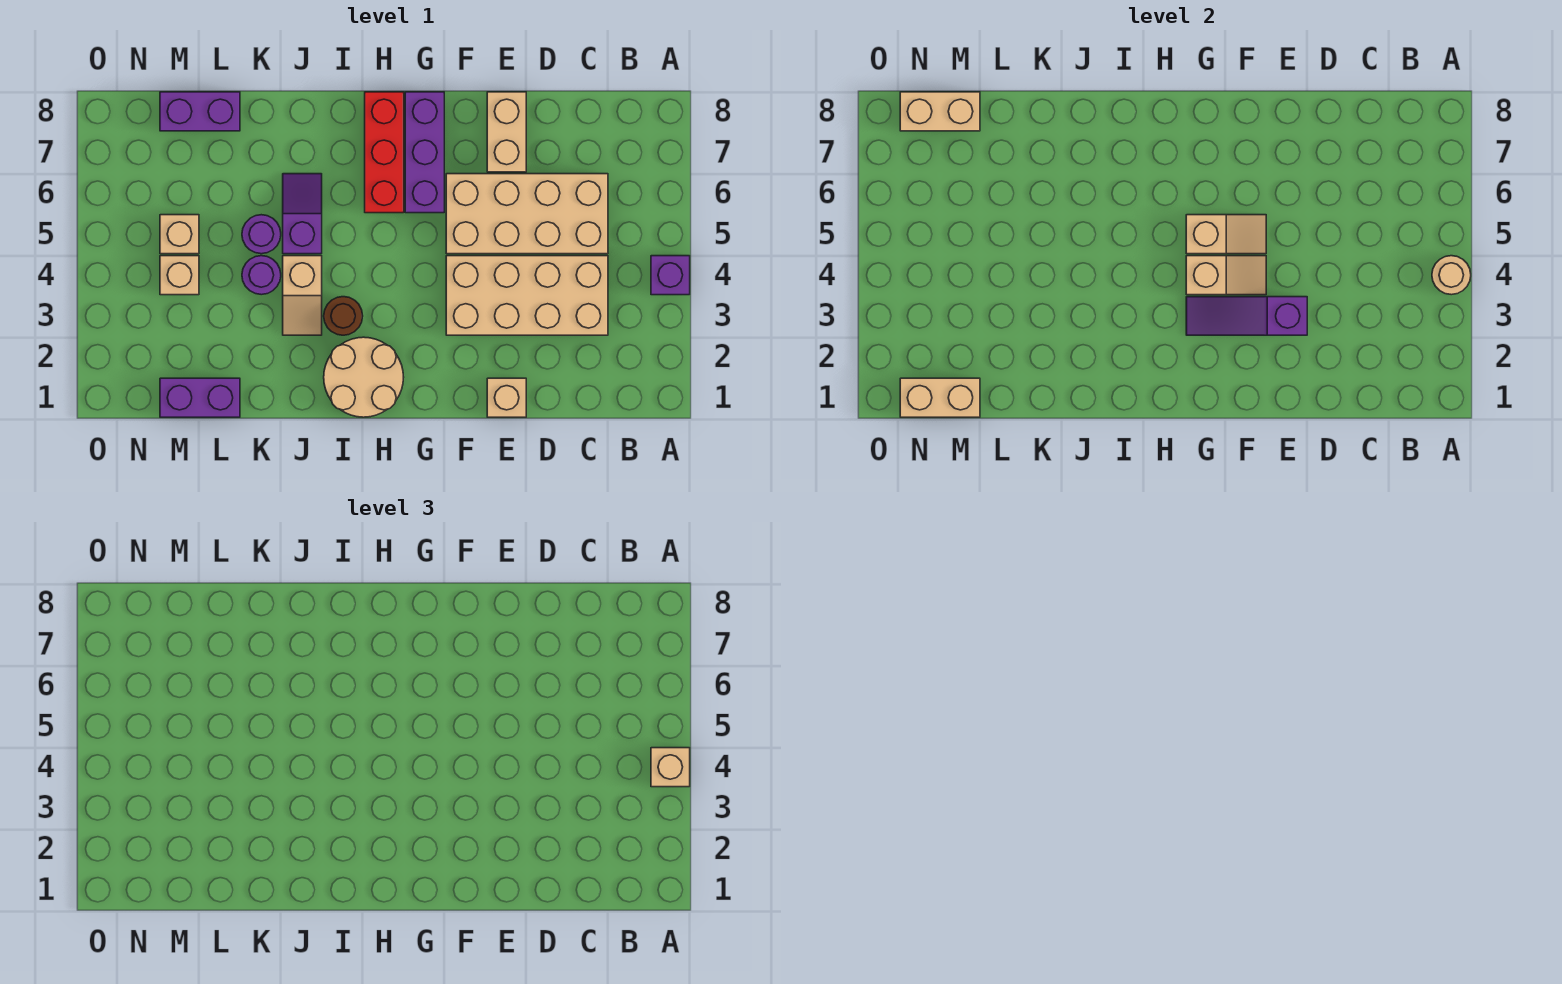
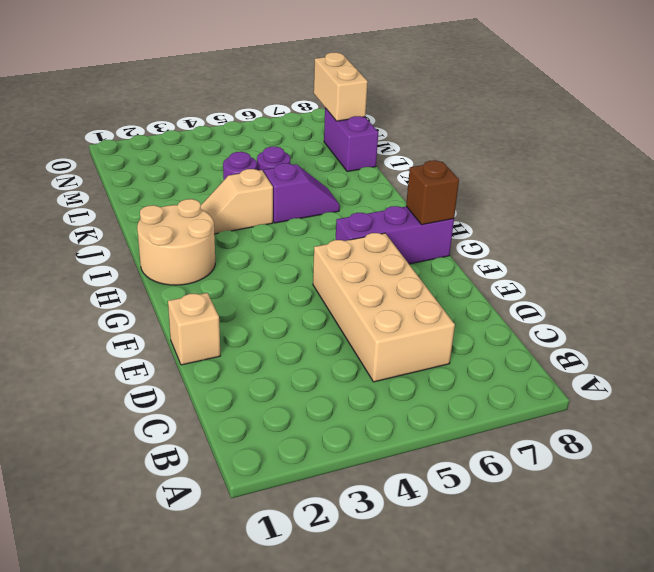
brown 1x1 brick [406,160,459,225] -> none
none -> purple 1x1 brick [651,256,690,295]
none -> tan 2x4 brick [446,256,608,335]
none -> tan 1x2 brick [487,92,526,172]

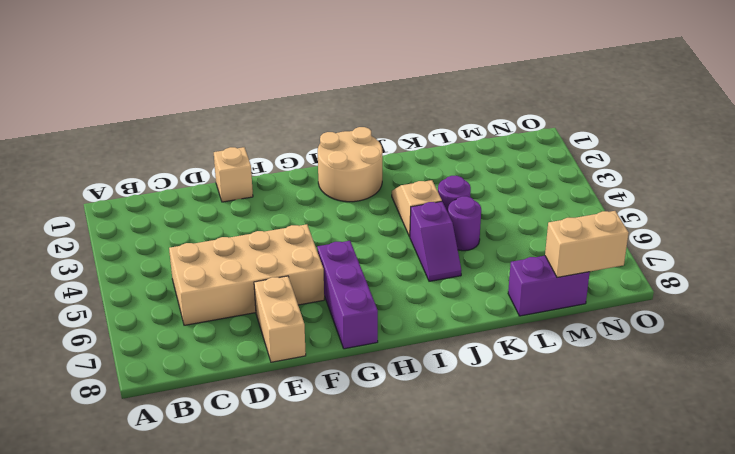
none -> purple 1x1 brick [651,256,690,295]
none -> tan 2x4 brick [446,256,608,335]
none -> red 1x3 brick [365,92,404,213]

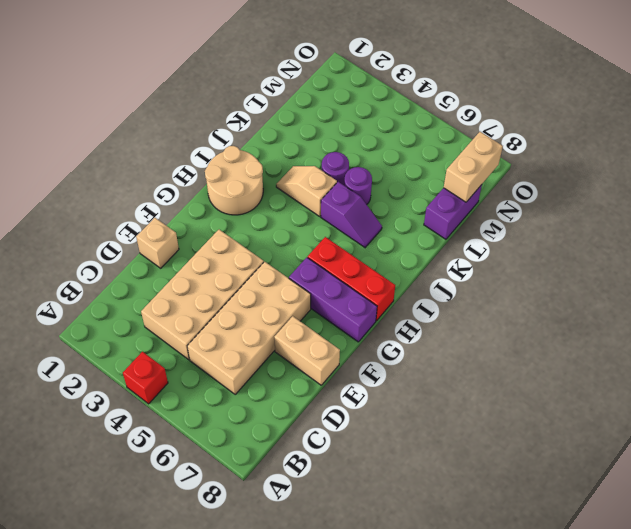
red 1x1 brick [123,352,168,404] -> purple 1x1 brick [651,256,690,295]
none -> brown 1x1 round brick [324,297,363,335]
none -> purple 1x2 brick [160,378,240,417]
none -> tan 1x1 brick [160,256,199,295]

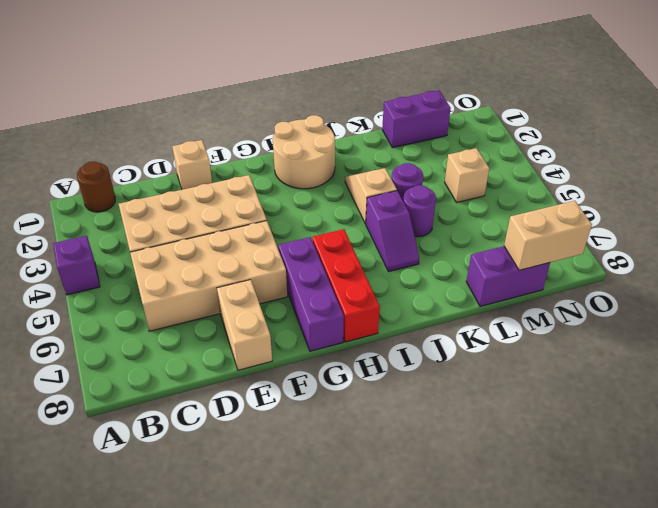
brown 1x1 round brick [77,161,115,212] -> brown 1x1 round brick moved to [324,297,363,335]
none -> tan 1x1 brick [160,215,199,254]
none -> tan 1x1 round brick [1432,256,1471,295]
none -> purple 1x3 slope [1186,297,1307,335]

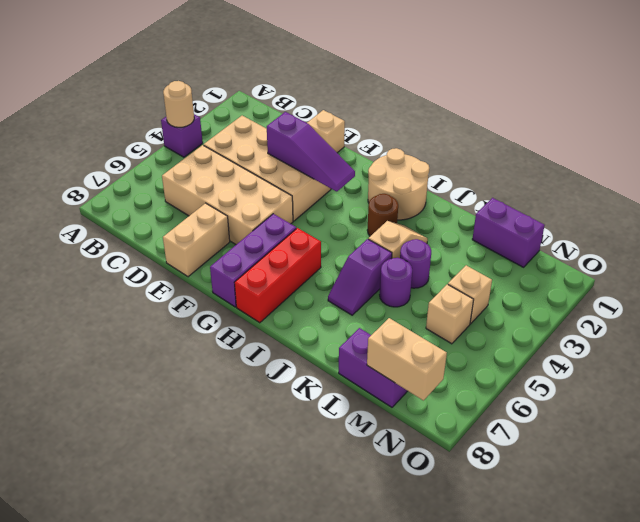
none -> tan 1x2 slope [1186,256,1266,295]
none -> tan 1x2 slope [1186,215,1266,254]
none -> tan 1x2 brick [900,378,980,417]

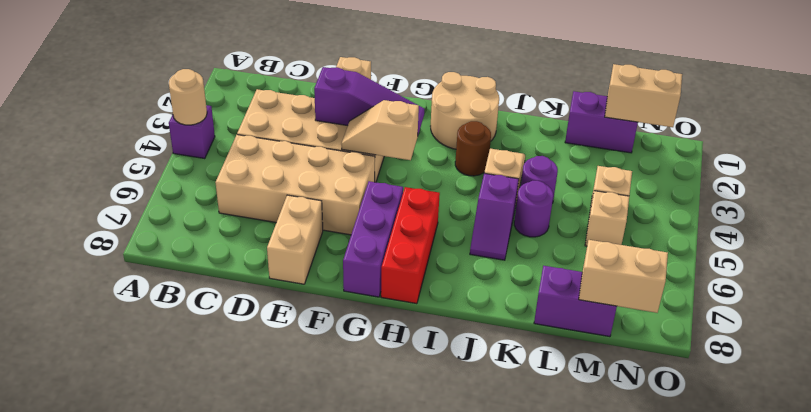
none -> tan 1x2 slope [1186,215,1266,254]
none -> tan 1x1 brick [651,748,690,787]

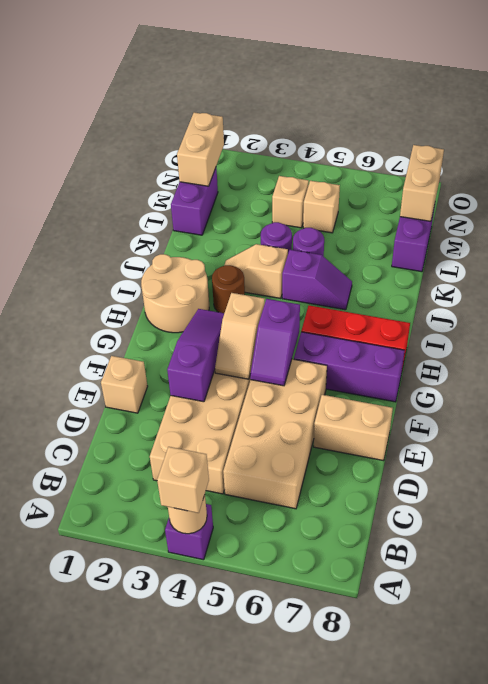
purple 1x2 slope [250,299,300,386] -> tan 1x2 slope [1186,215,1266,254]

